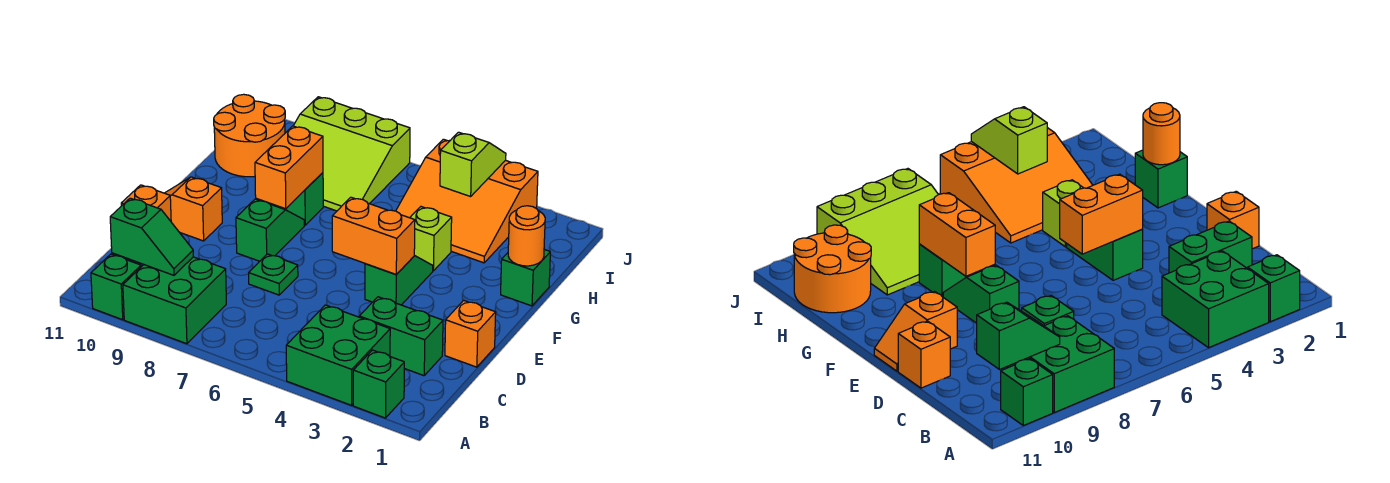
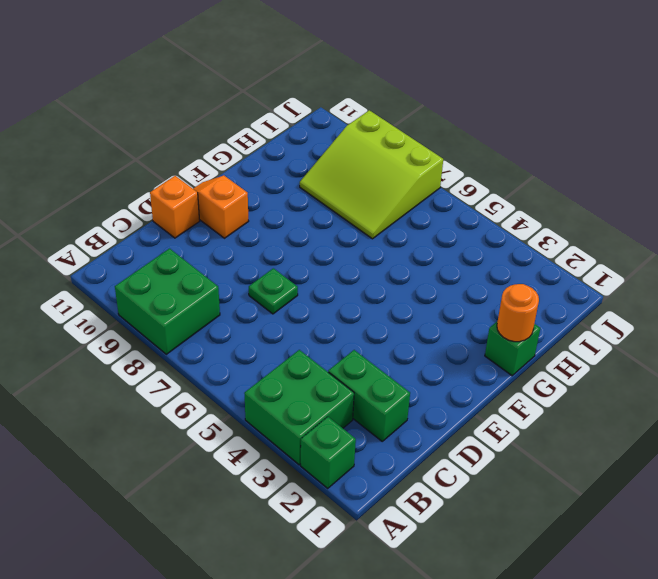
none -> green 1x1 brick [91,254,141,320]
none -> orange 1x1 brick [445,300,496,367]
none -> green 1x2 slope [365,256,433,305]

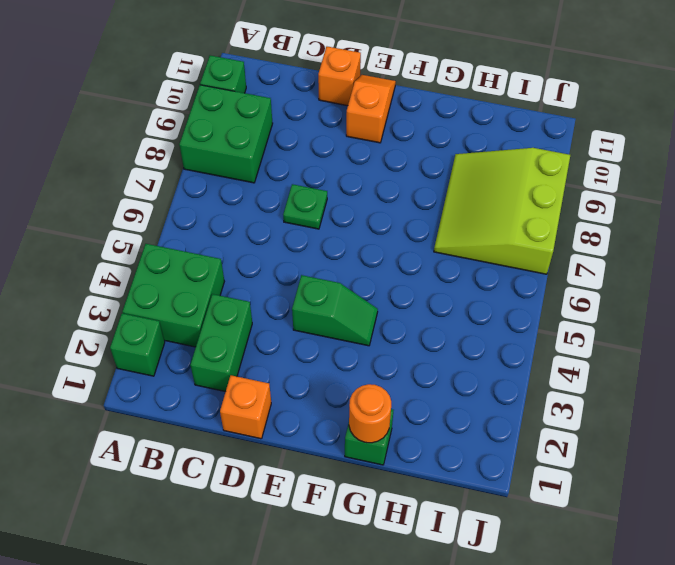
none -> green 1x2 slope [236,199,304,261]
none -> lime 1x1 brick [410,207,452,271]
none -> green 1x1 brick [275,173,323,225]

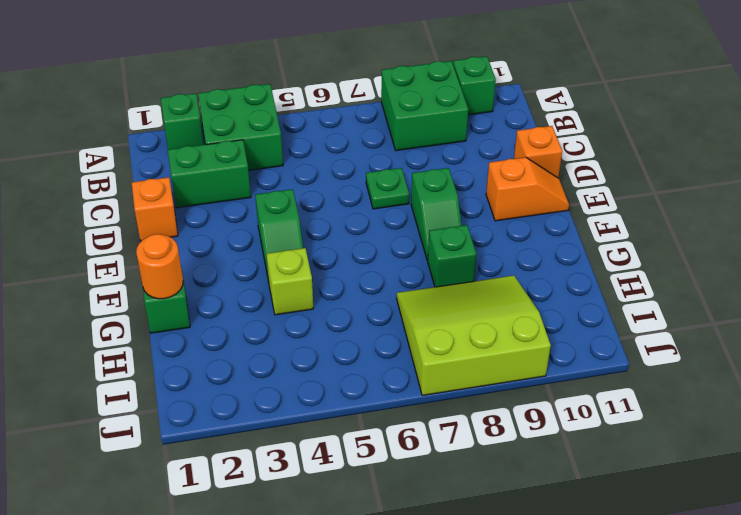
none -> orange 3x3 slope [396,139,538,263]
none -> orange 2x2 round brick [214,94,285,177]
none -> green 1x2 slope [110,198,193,275]

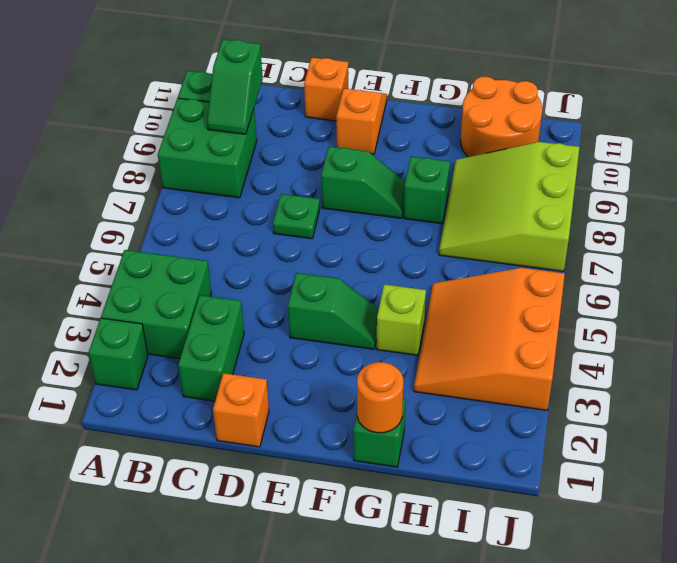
none -> orange 1x2 brick [332,197,415,274]
none -> orange 1x2 brick [255,126,323,209]
none -> lime 1x2 slope [440,132,506,197]

